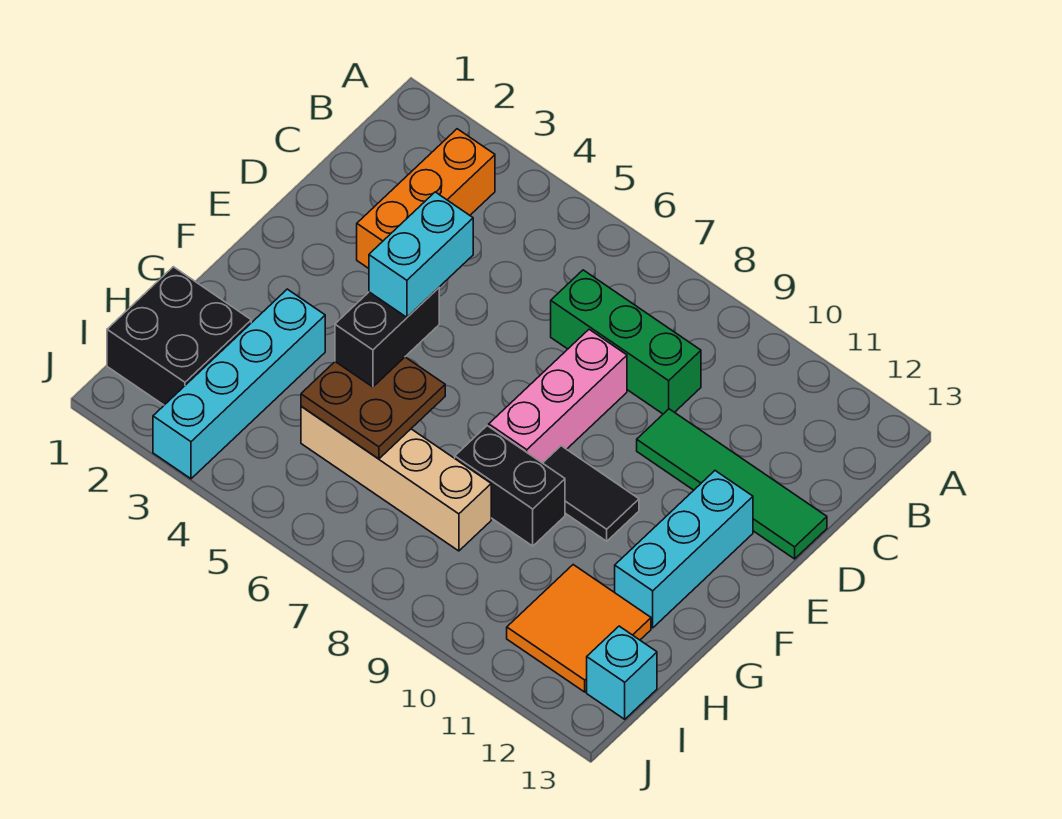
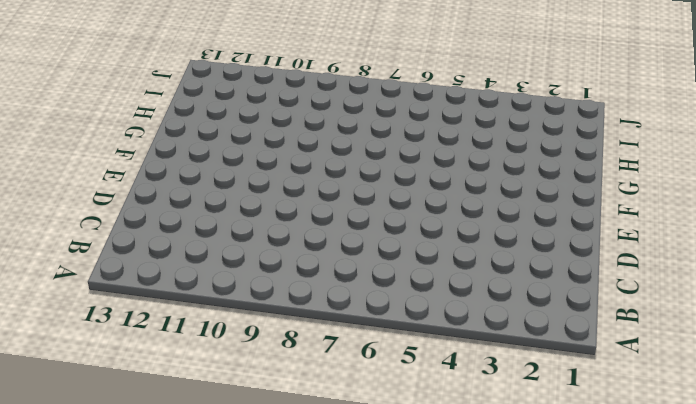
none -> orange 1x3 brick [357,129,495,268]
none -> green 1x3 brick [551,270,701,414]
none -> pink 1x3 brick [489,329,627,463]

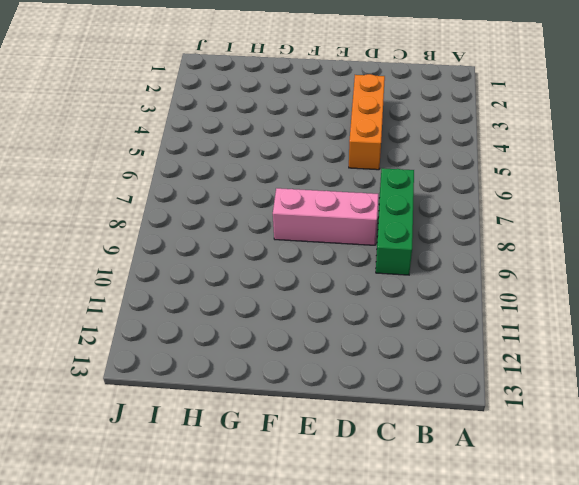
orange 1x3 brick [349,74,385,170] -> orange 1x3 brick turned to [357,129,495,268]
none -> green 1x4 tile [637,409,827,559]
none -> cyan 1x3 brick [615,471,753,628]
none -> black 1x2 tile [543,446,639,541]

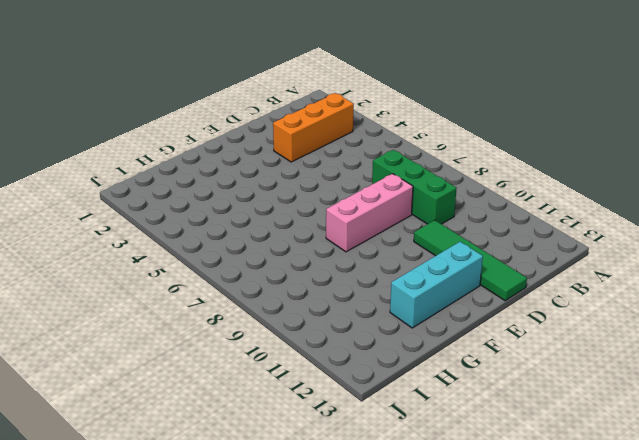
none -> black 1x2 tile [543,446,639,541]
none -> cyan 1x4 brick [153,289,325,479]
none -> black 1x2 brick [455,426,565,546]

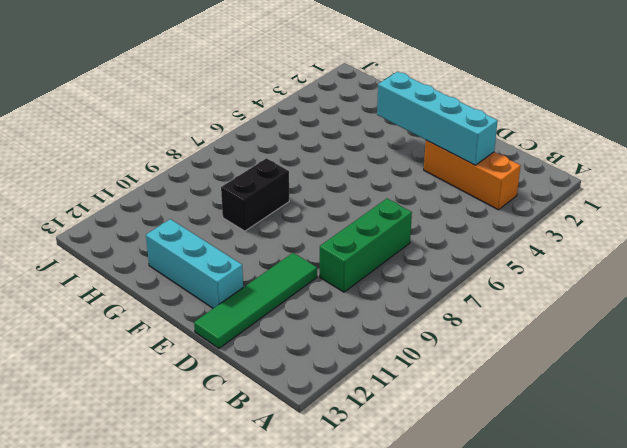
cyan 1x4 brick [377,72,498,165] -> cyan 1x4 brick moved to [153,289,325,479]
none -> pink 1x3 brick [489,329,627,463]
none -> black 1x2 tile [543,446,639,541]
none -> black 2x2 brick [107,267,251,405]

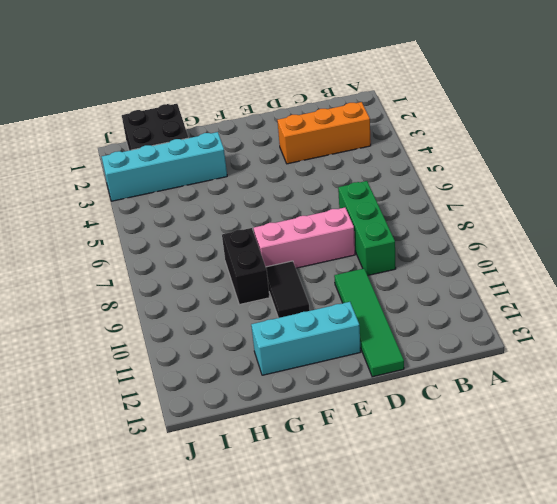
none -> tan 1x4 brick [301,406,491,551]
none -> orange 2x2 tile [507,565,651,692]
none -> cyan 1x1 brick [587,626,657,719]

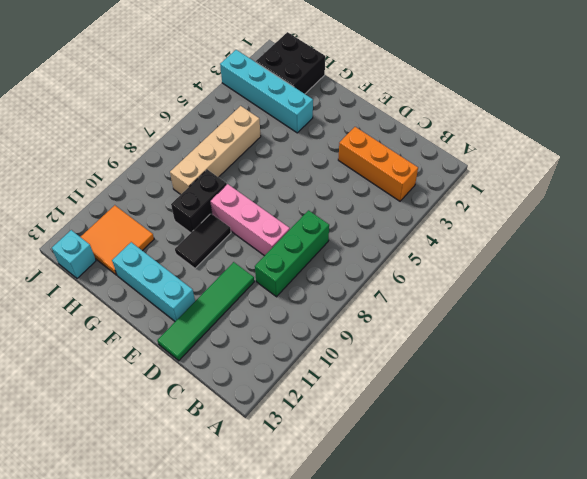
none -> brown 2x2 plate [301,357,445,459]
none -> black 1x2 brick [335,288,439,387]
none -> cyan 1x2 brick [369,192,473,317]

